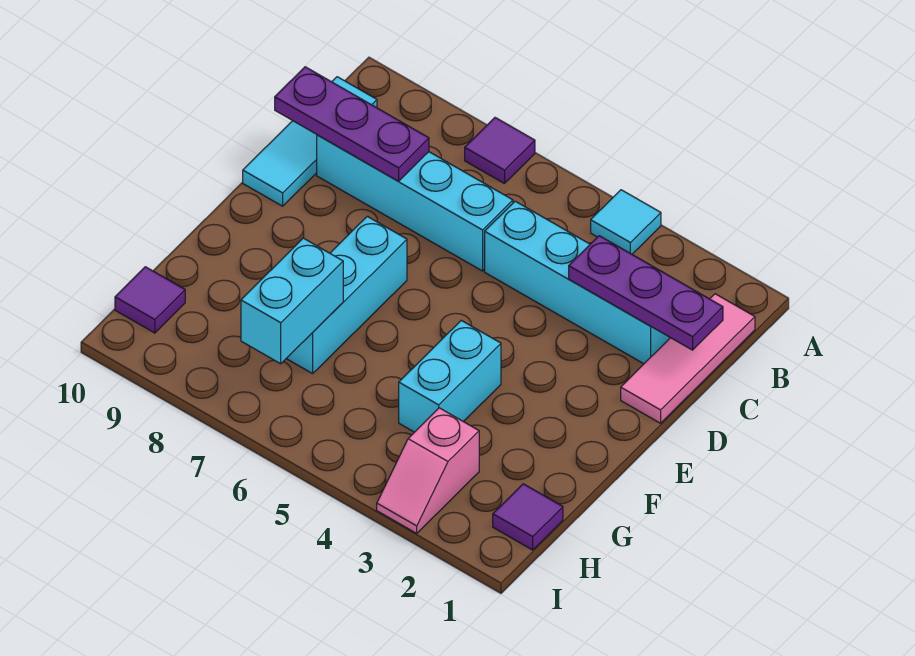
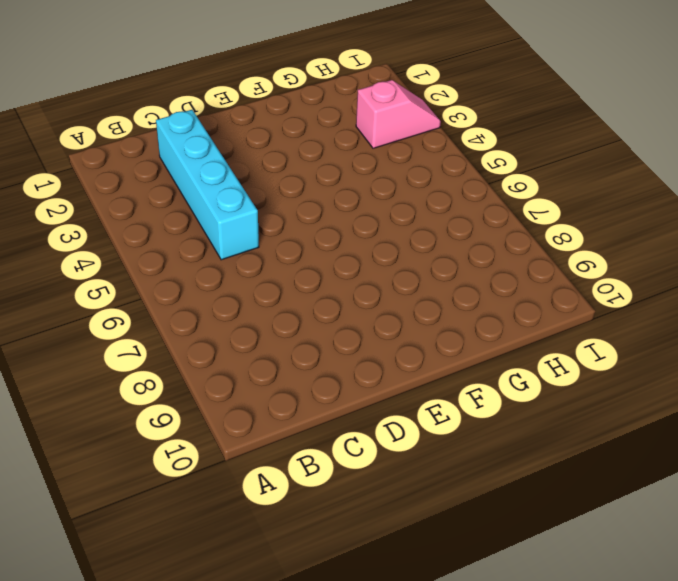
none -> cyan 1x1 tile [591,190,661,254]
none -> purple 1x1 tile [465,118,535,184]
none -> pink 1x3 tile [621,294,755,423]

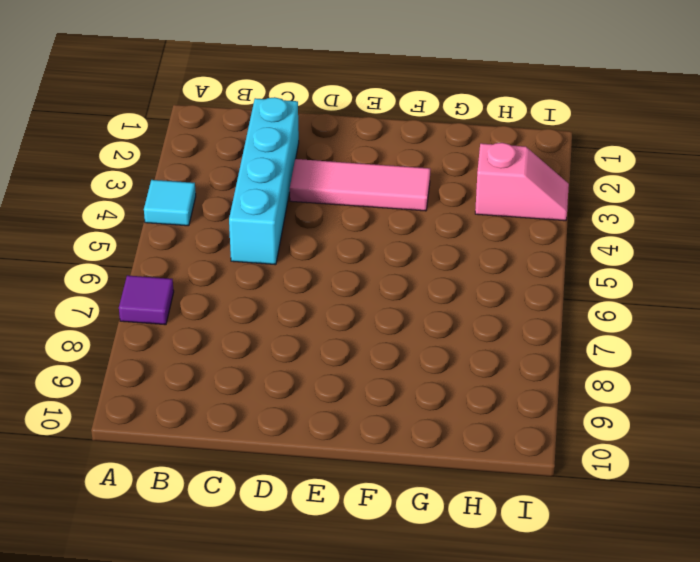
pink 1x3 tile [290,159,430,211] -> pink 1x3 tile moved to [621,294,755,423]
none -> cyan 1x3 tile [243,77,377,206]
none -> cyan 1x4 brick [317,135,513,271]
none -> cyan 1x3 brick [286,216,407,374]

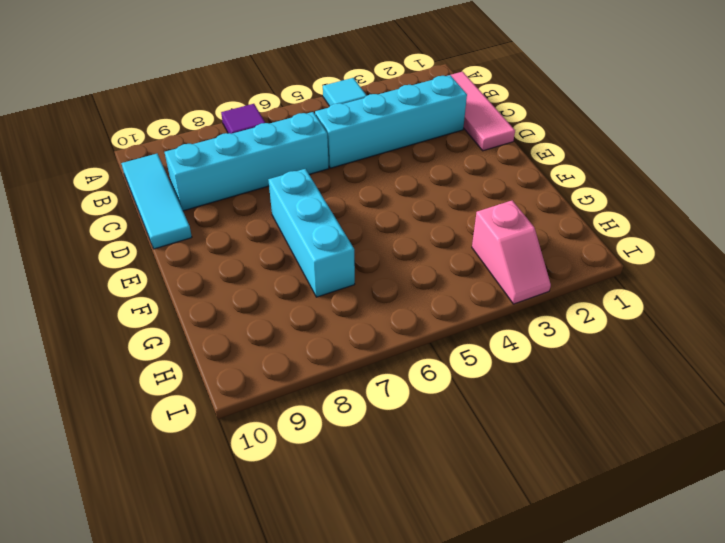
none -> cyan 1x2 brick [399,320,501,432]
none -> purple 1x1 tile [493,484,563,550]
none -> purple 1x1 tile [115,267,185,333]

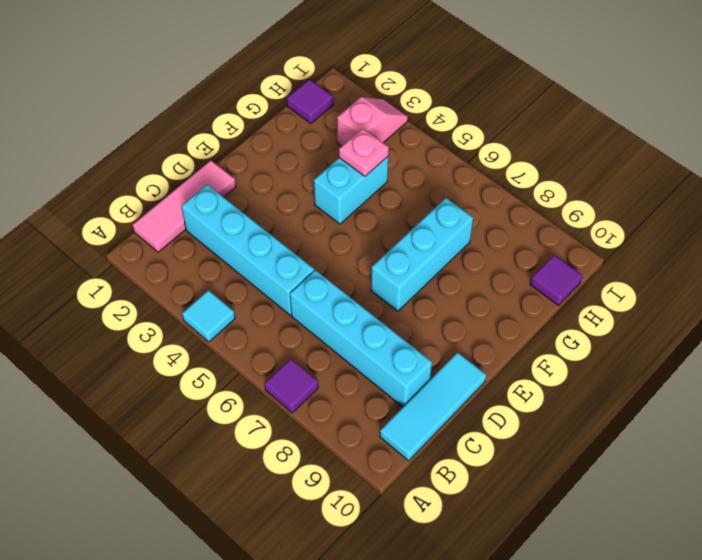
pink 1x1 plate [339,128,389,176] -> none
none -> purple 1x3 plate [569,236,723,350]
none -> purple 1x3 plate [275,67,429,181]
none -> cyan 1x2 brick [241,238,343,364]

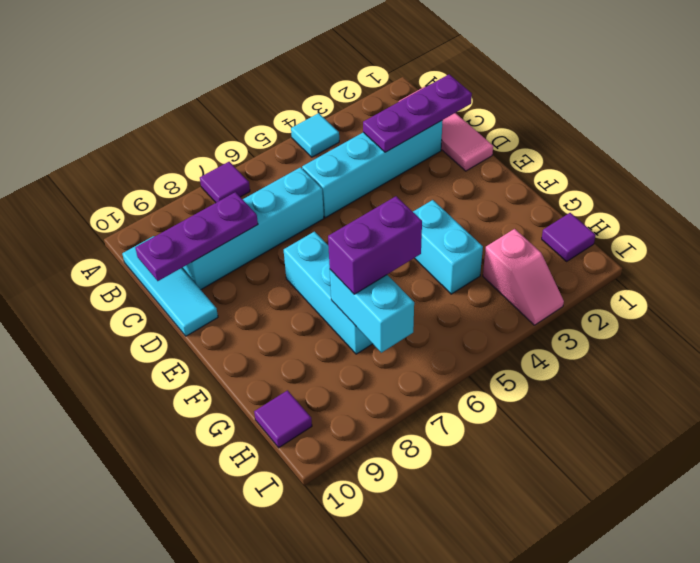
purple 1x2 brick [328,196,422,294] -> none

